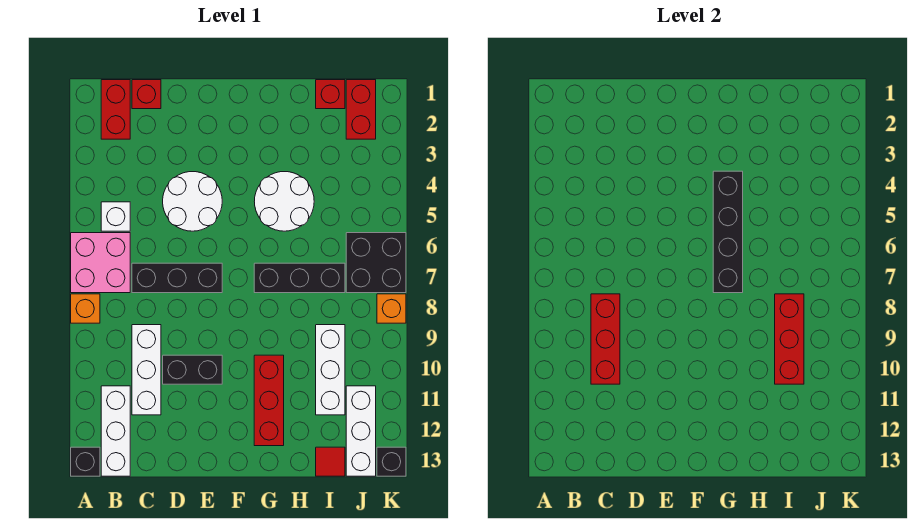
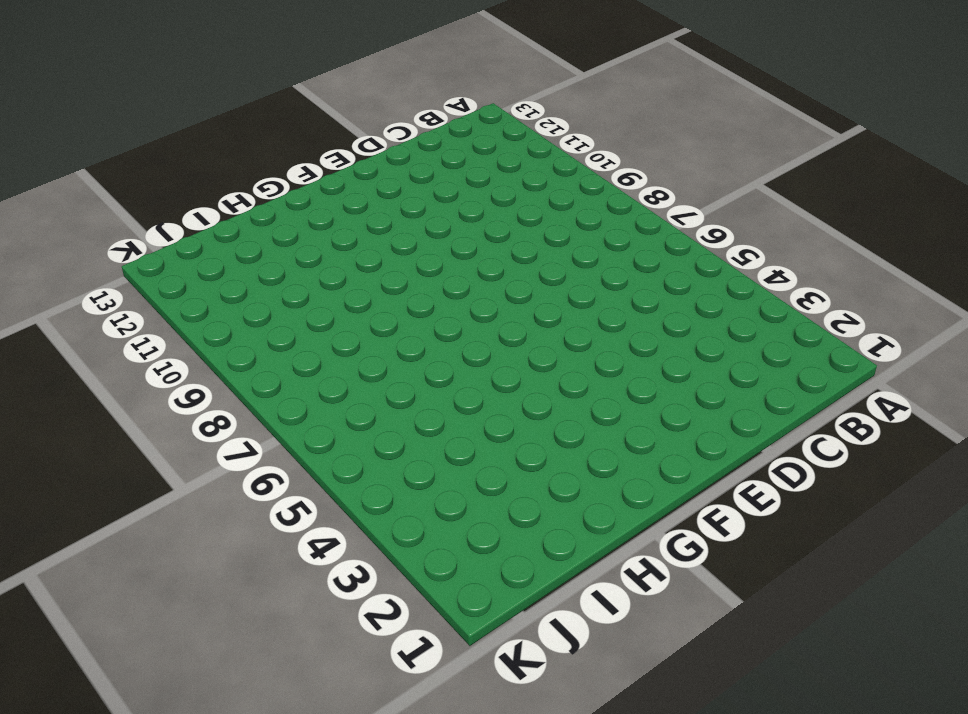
none -> pink 2x2 brick [71,233,130,293]
none -> orange 1x1 brick [71,294,100,323]
none -> black 1x1 brick [71,447,100,476]

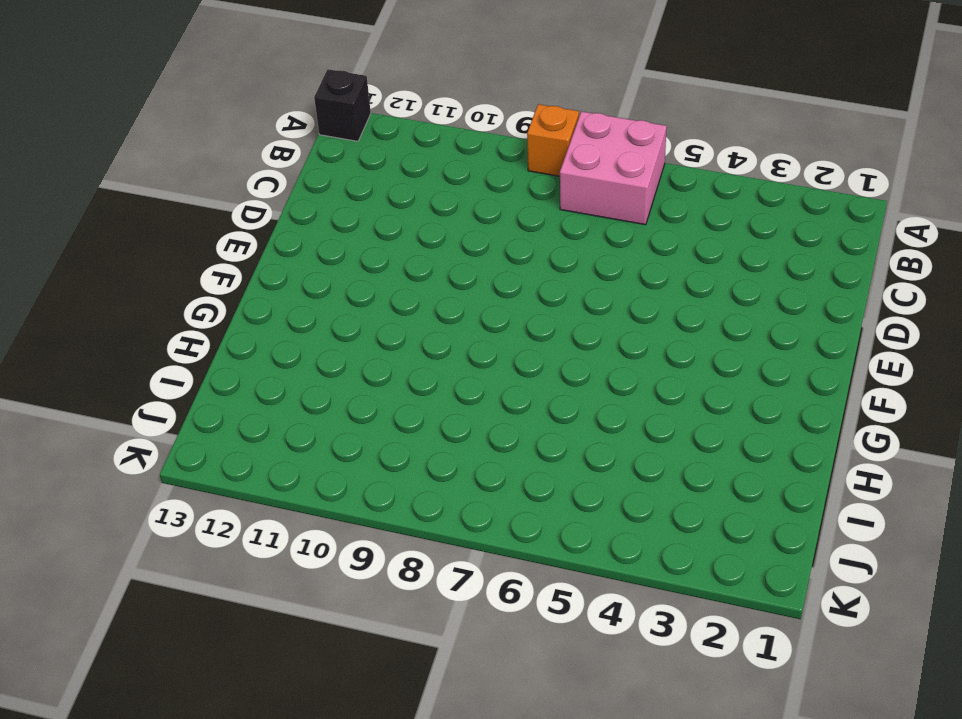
none -> red 1x2 brick [101,80,130,139]
none -> white 1x1 brick [101,202,130,231]
none -> white 1x3 brick [101,386,130,476]

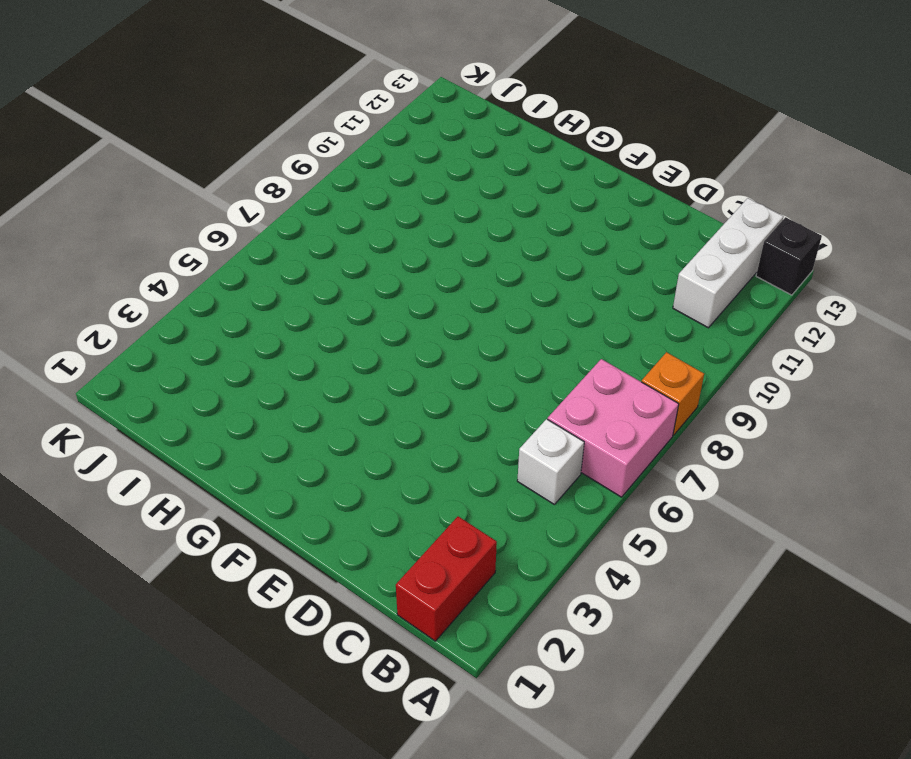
none -> red 1x1 brick [132,80,161,109]
none -> black 1x3 brick [132,263,222,293]
none -> white 1x3 brick [132,325,161,415]

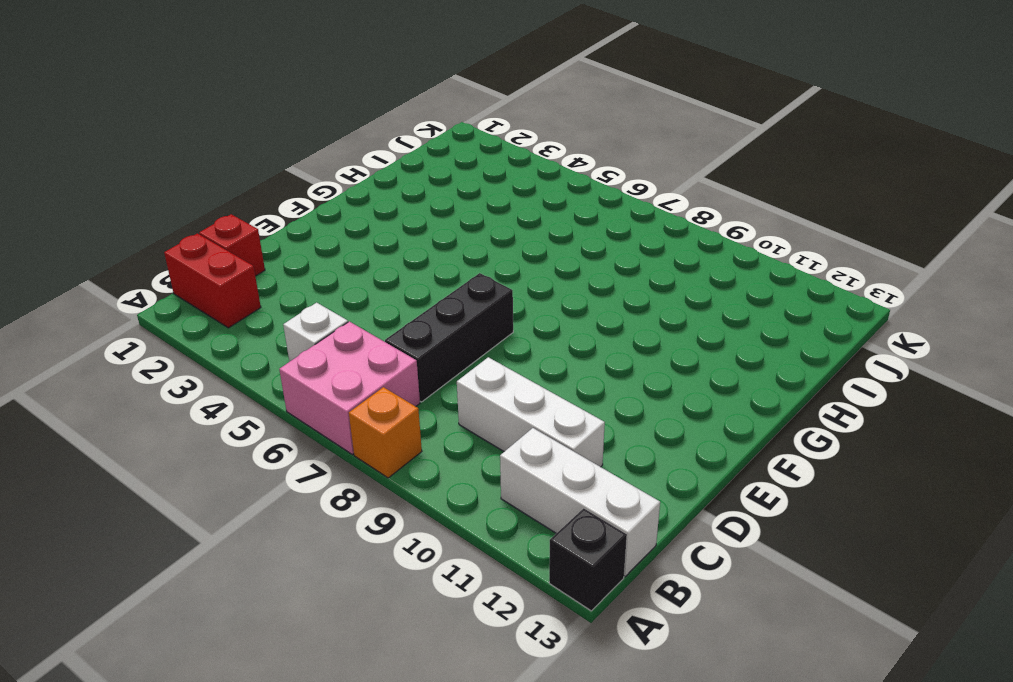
none -> white 2x2 round brick [163,172,222,231]
none -> black 1x2 brick [163,355,222,384]
none -> white 2x2 round brick [254,172,314,231]

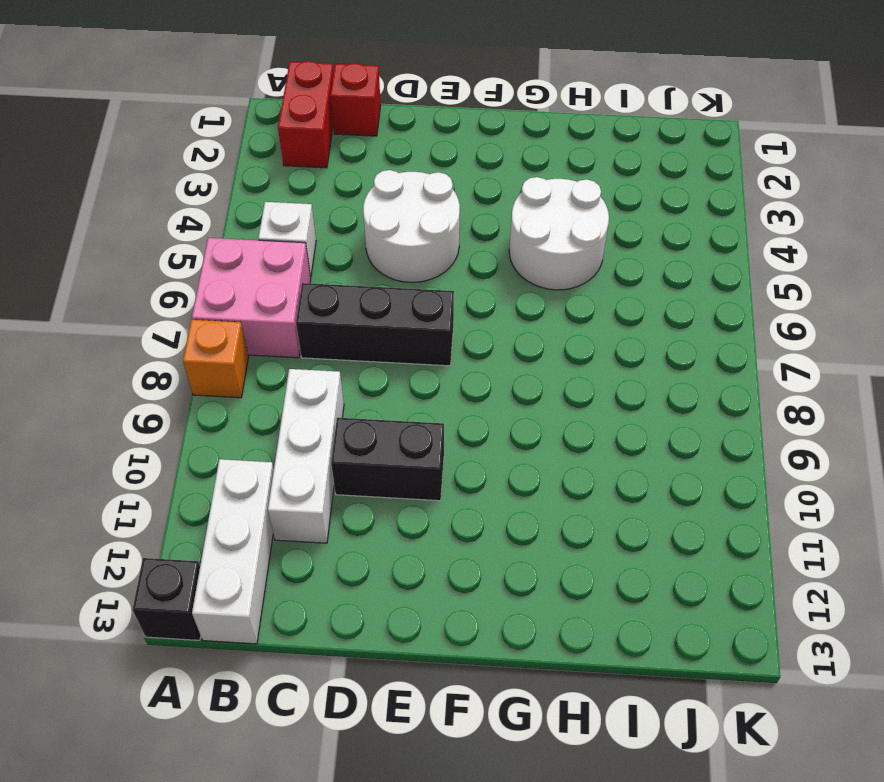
none -> black 1x3 brick [254,263,345,293]
none -> red 1x3 brick [254,355,284,446]
none -> red 1x1 brick [316,80,345,109]

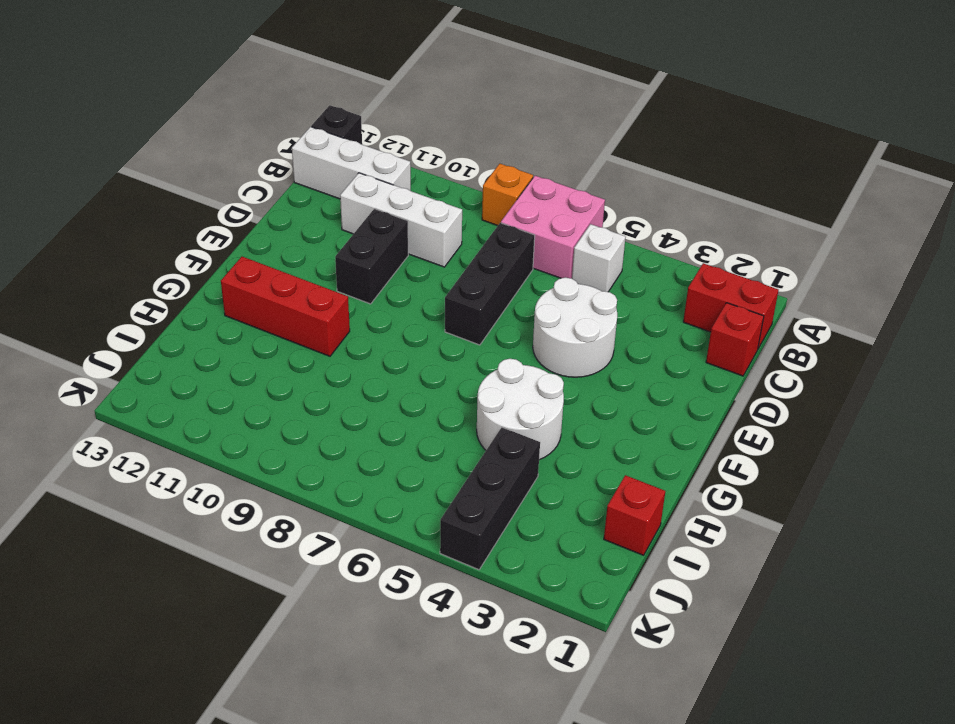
black 1x3 brick [440,427,540,570] -> black 1x3 brick moved to [254,263,345,293]
none -> white 1x3 brick [316,325,345,415]
none -> red 1x1 tile [316,447,345,476]
none -> red 1x2 brick [346,80,376,139]

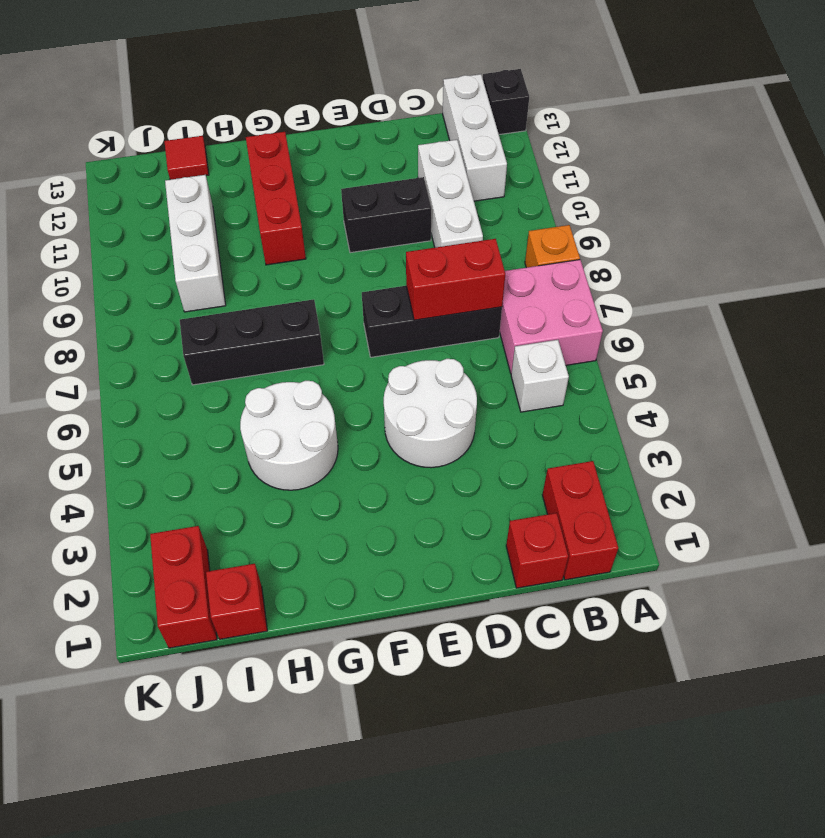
red 1x2 brick [406,239,505,320] -> none
none -> black 2x2 brick [346,233,406,293]
none -> white 1x3 brick [346,386,376,476]
none -> orange 1x1 brick [377,294,406,323]

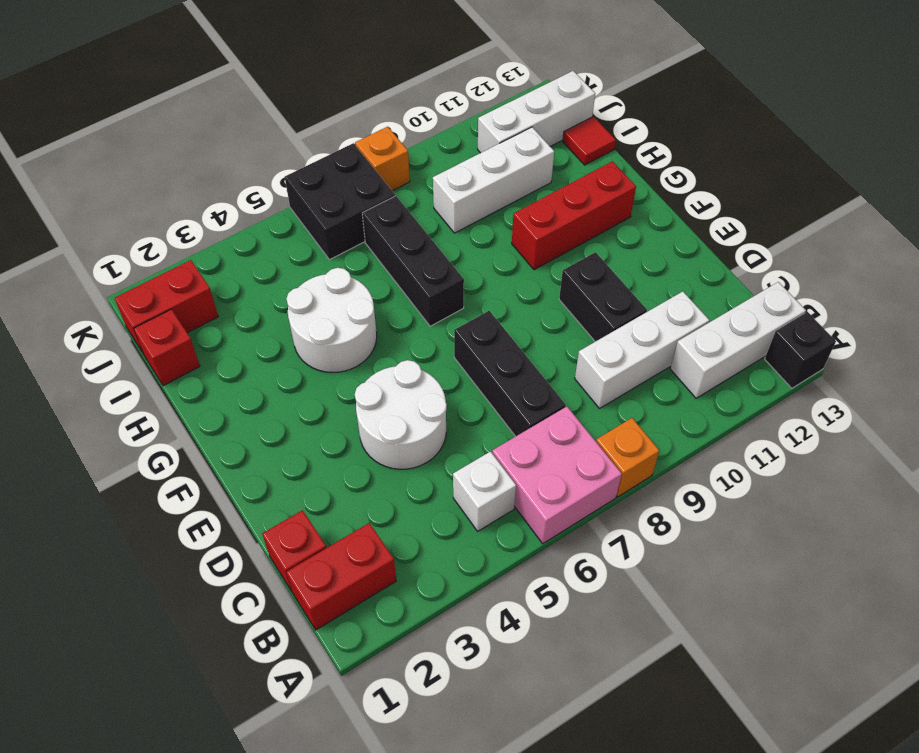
none -> black 1x1 brick [377,447,406,476]
none -> red 1x3 brick [591,294,620,384]
none -> black 1x4 brick [713,171,743,293]

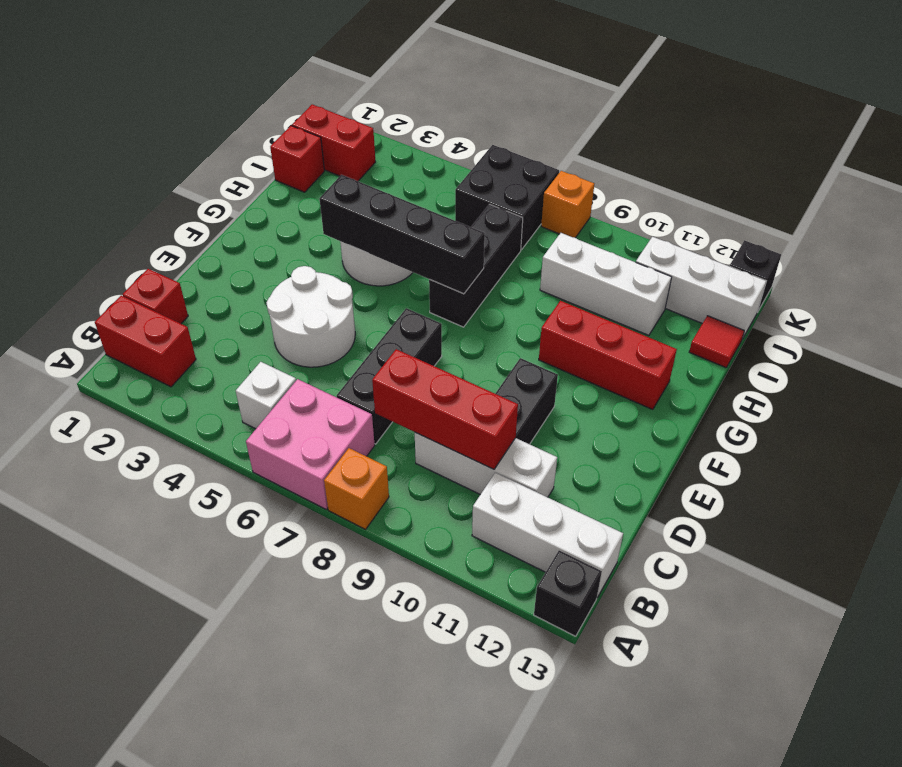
none -> red 1x3 brick [775,294,804,384]

